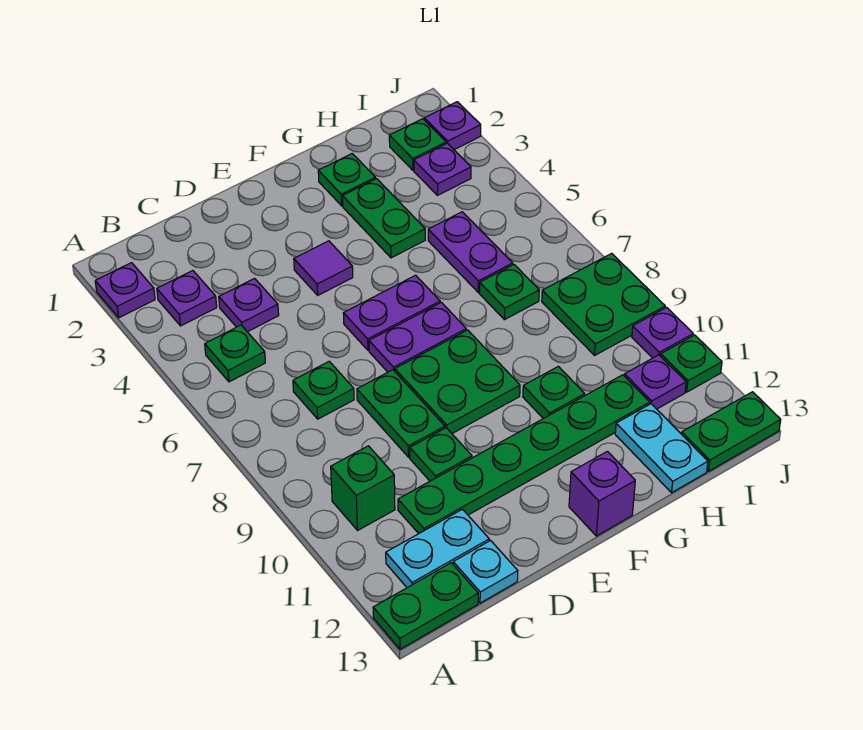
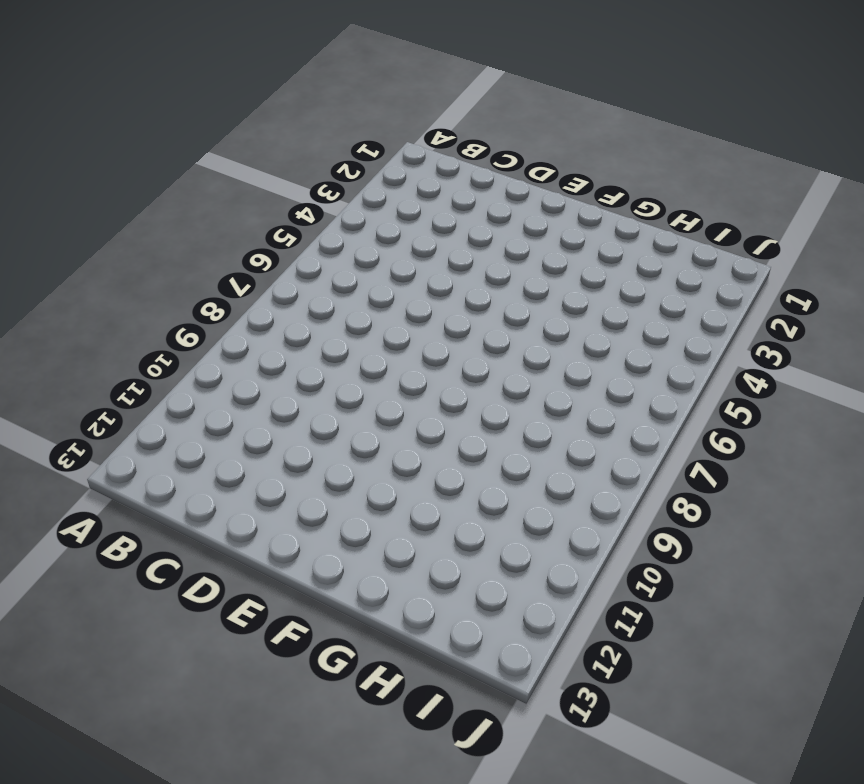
none -> purple 1x1 plate [95,263,155,318]
none -> green 1x2 plate [373,563,478,649]
none -> purple 1x1 plate [157,271,217,326]
none -> green 1x1 plate [205,325,265,382]

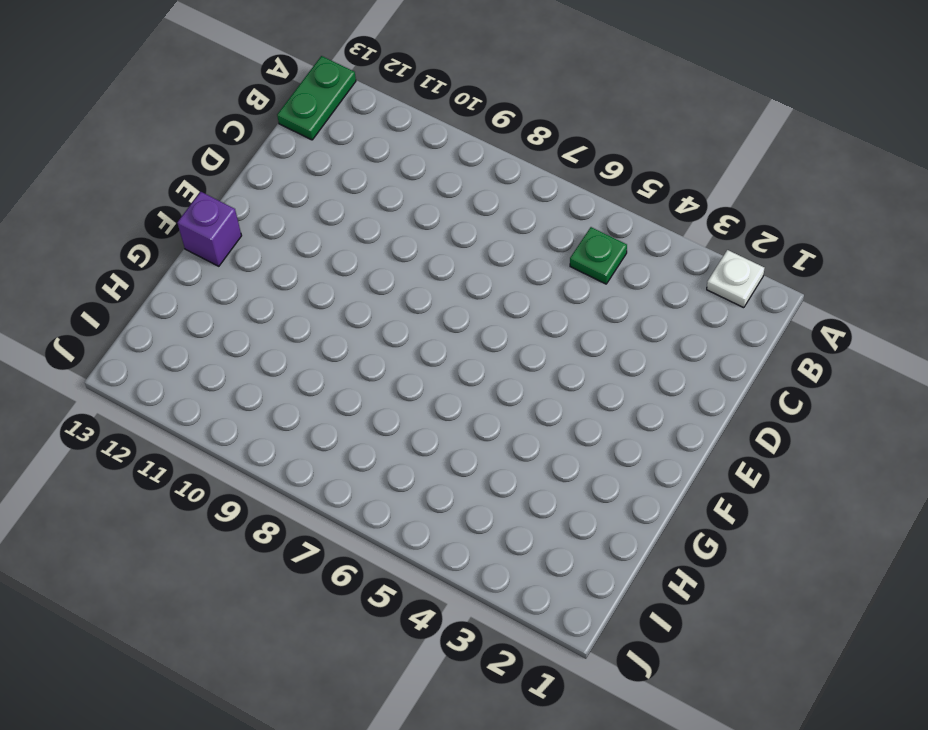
white 1x1 plate [707,250,764,308] -> purple 1x1 plate [95,263,155,318]
none -> purple 1x1 plate [157,271,217,326]
none -> green 1x1 brick [331,446,395,530]
none -> cyan 1x2 plate [386,509,489,588]
none -> purple 1x1 plate [219,279,279,332]

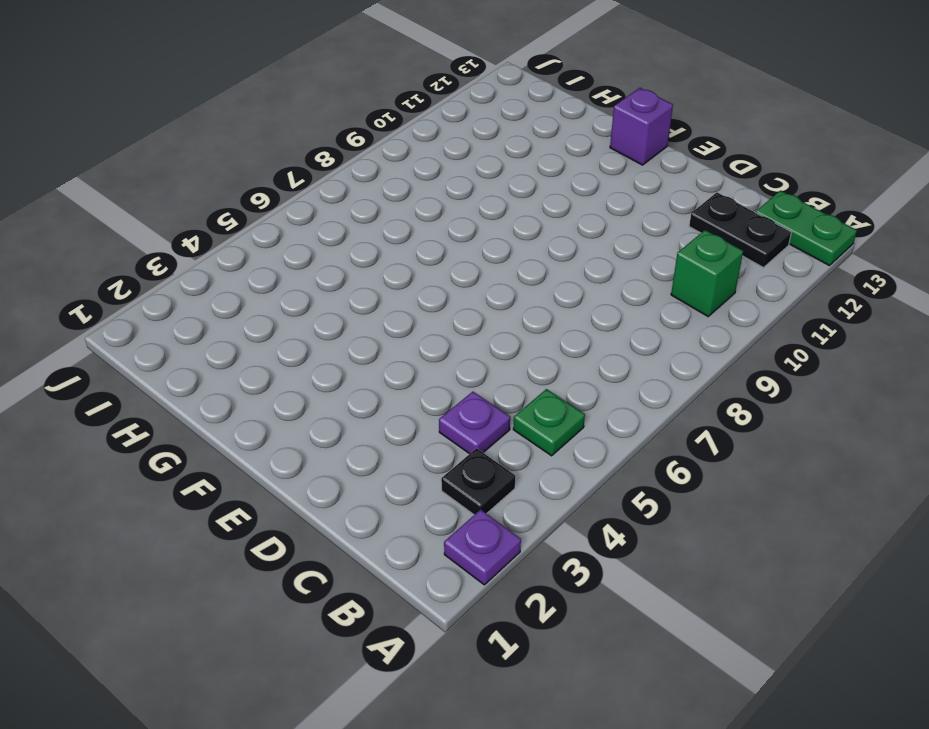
black 1x1 plate [441,448,515,515] -> purple 1x1 plate [157,271,217,326]
black 1x2 plate [689,192,791,268] -> cyan 1x2 plate [386,509,489,588]
none -> green 1x1 plate [293,361,354,419]
none -> green 1x6 plate [398,375,650,534]
none -> cyan 1x1 plate [453,541,518,603]
none -> green 1x2 plate [357,370,445,457]

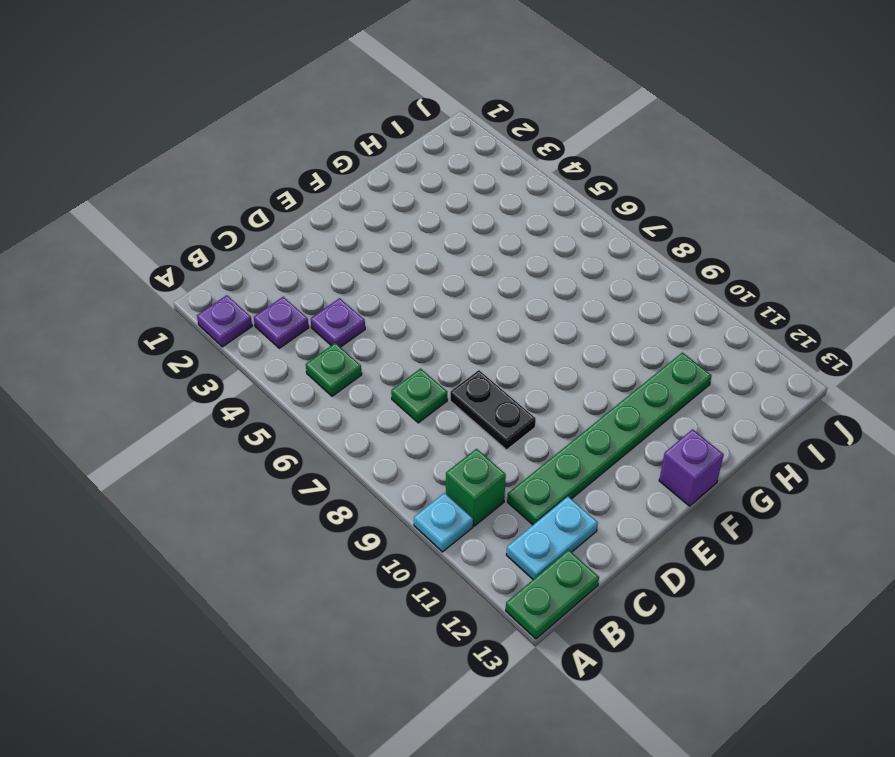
cyan 1x1 plate [414,493,473,552] -> cyan 1x1 plate moved to [453,541,518,603]
black 1x2 plate [450,370,536,450] -> green 1x2 plate [357,370,445,457]
none -> green 1x1 plate [410,428,472,481]
none -> purple 1x1 tile [294,241,353,295]
none -> purple 1x2 plate [343,275,440,350]
none -> purple 1x2 plate [369,302,466,372]

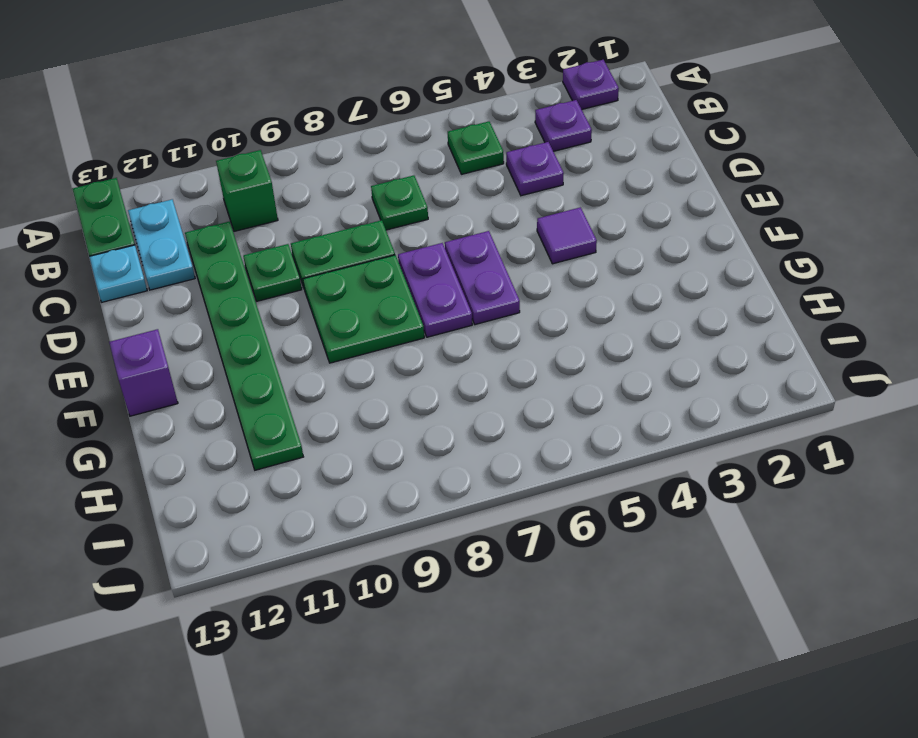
none -> green 1x1 plate [318,154,376,206]
none -> green 1x2 plate [343,179,425,258]
none -> green 1x1 plate [523,366,585,419]
none -> purple 1x2 plate [428,212,513,292]

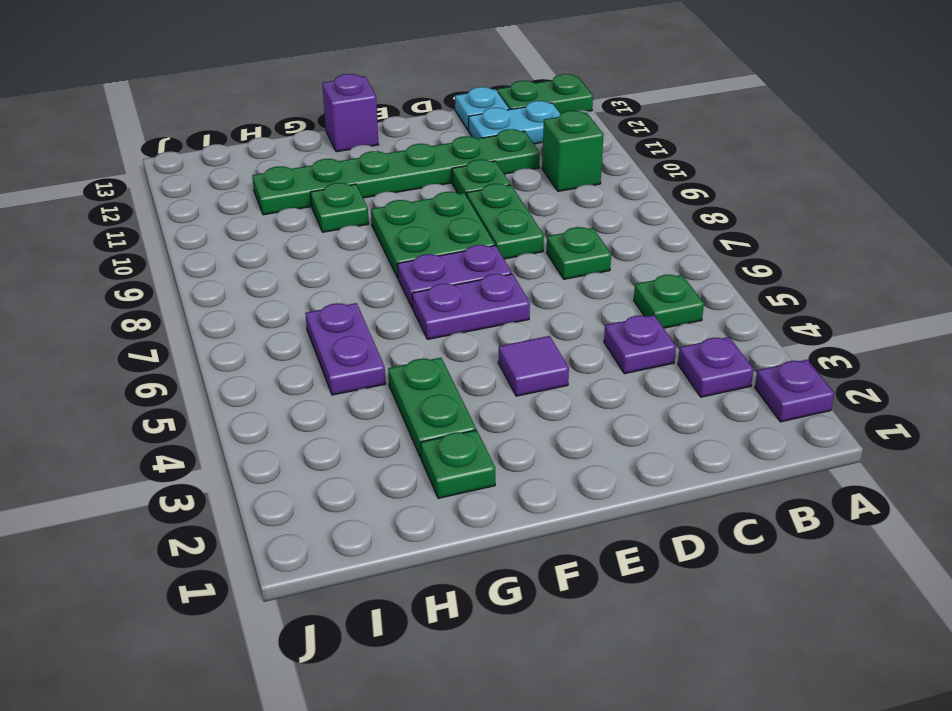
none -> green 1x1 plate [479,265,539,320]
none -> cyan 1x2 plate [615,404,708,493]
none -> green 1x1 plate [389,119,446,170]
none -> purple 1x1 plate [414,143,471,195]

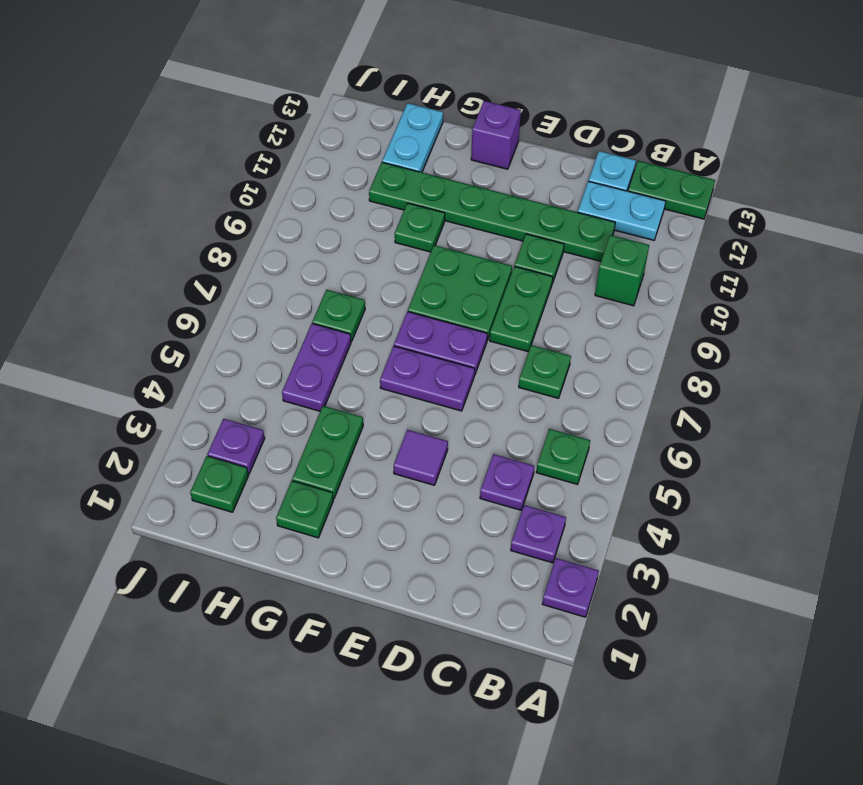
none -> green 2x2 plate [542,253,665,355]
none -> purple 1x1 plate [624,355,686,409]
none -> green 1x2 plate [682,392,781,471]
none -> purple 1x1 plate [424,102,481,150]

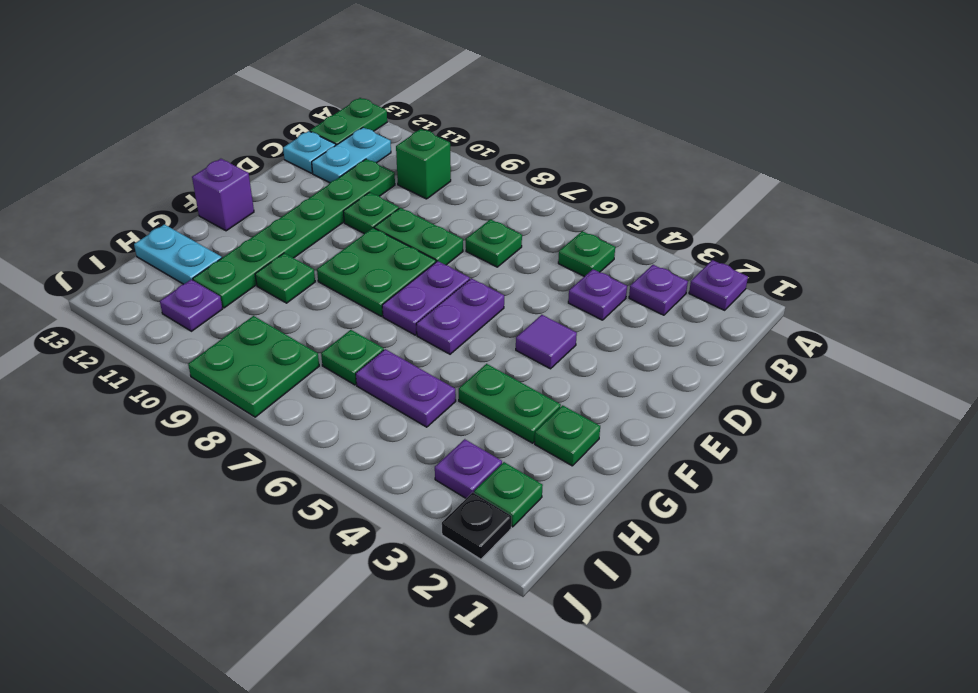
black 1x1 plate [442,492,512,559] -> purple 1x1 plate [424,102,481,150]
none -> green 1x2 plate [682,392,781,471]
none -> purple 1x1 plate [632,307,693,358]
none -> green 1x1 plate [661,335,722,392]

